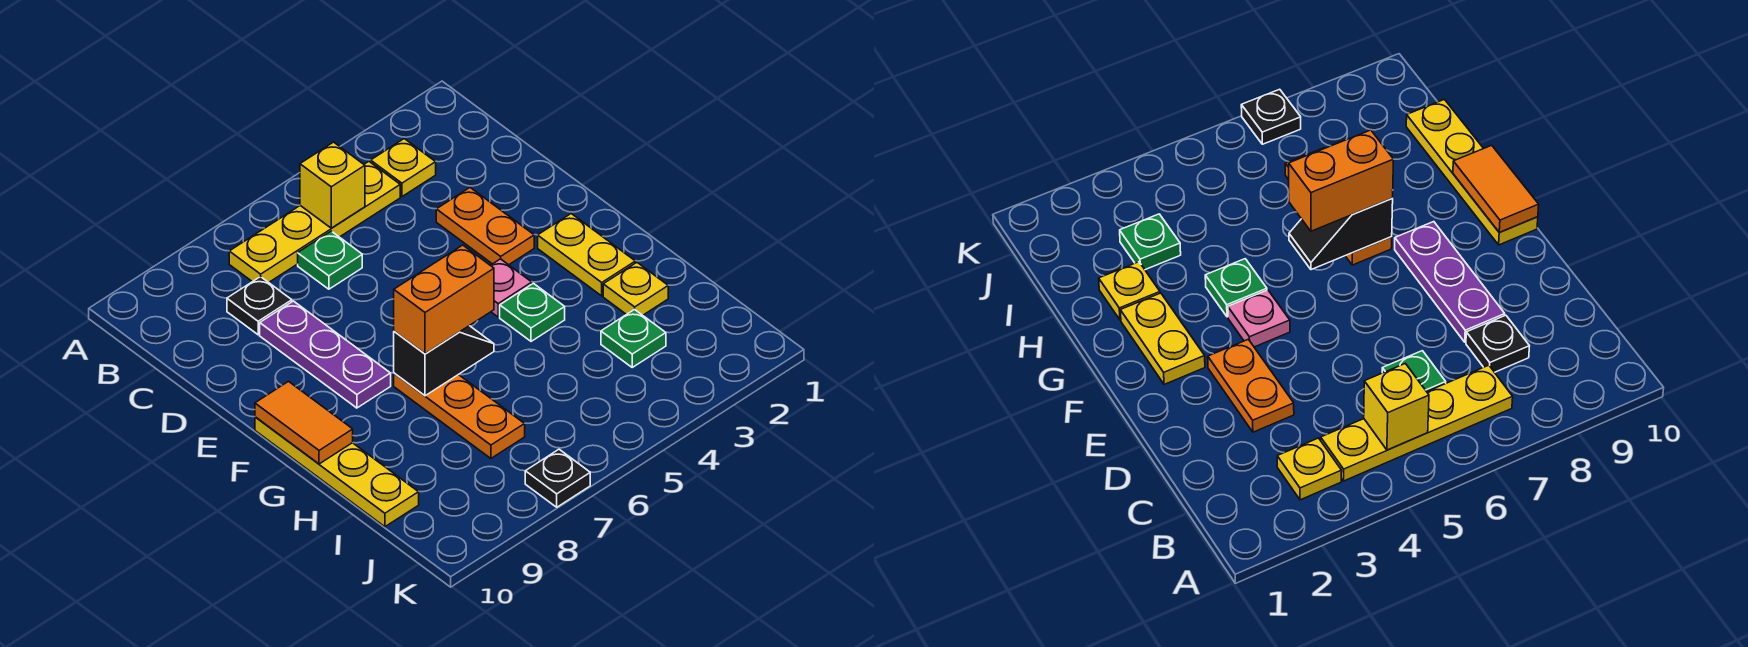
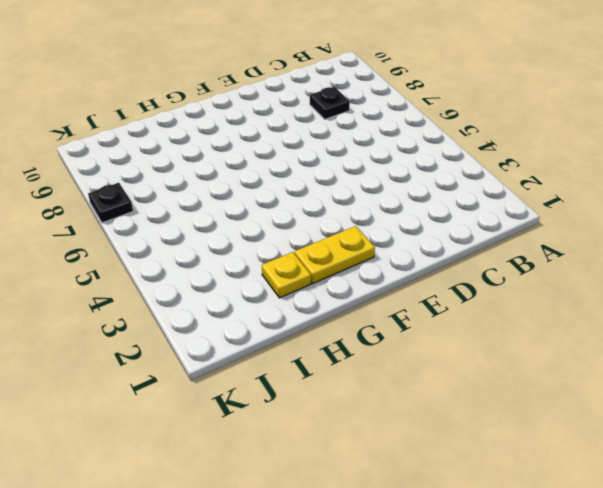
none -> yellow 1x1 plate [371,139,436,197]
none -> yellow 1x4 plate [229,161,400,282]
none -> green 1x1 plate [298,231,362,289]

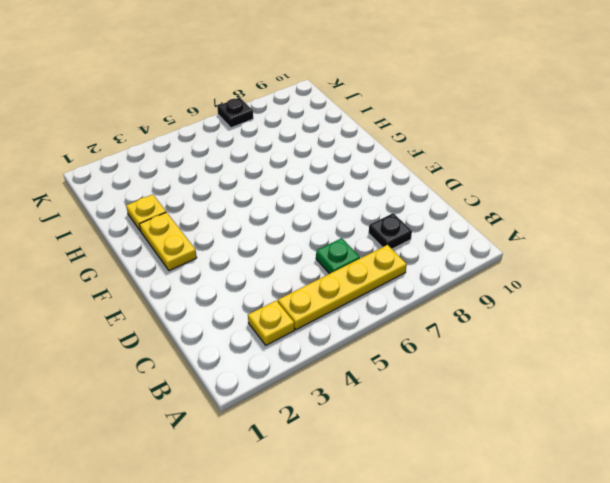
none -> orange 1x2 plate [436,188,534,265]
none -> purple 1x3 plate [260,301,391,408]
none -> pink 1x1 plate [491,259,532,317]

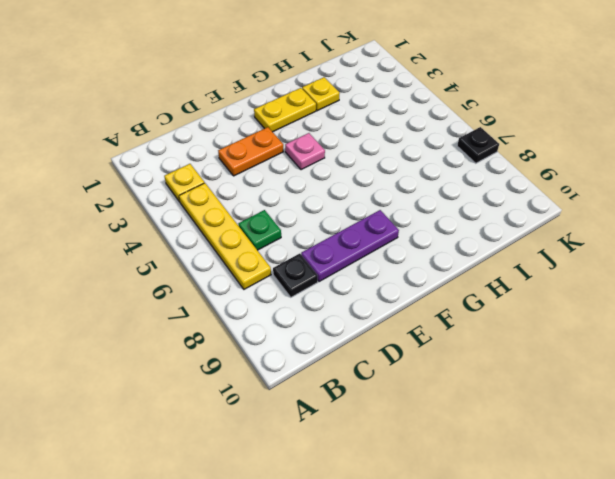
none -> yellow 1x4 plate [255,417,419,527]
none -> green 1x1 plate [500,283,565,341]
none -> orange 1x3 plate [394,373,525,458]

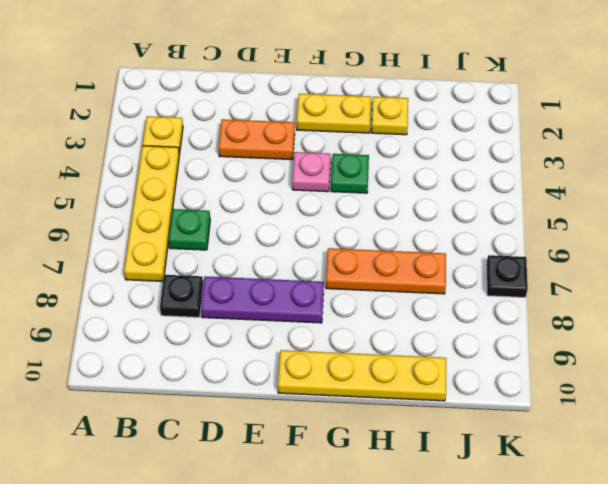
none -> green 1x1 plate [601,309,666,367]
none -> yellow 1x1 brick [300,142,365,228]
none -> orange 1x2 tile [255,382,353,464]

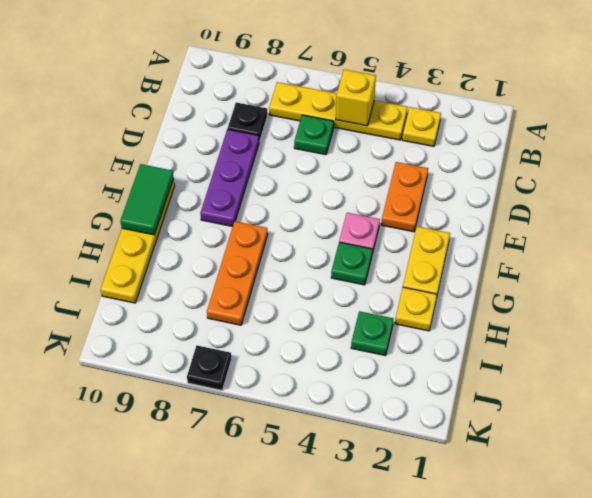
green 1x2 tile [120,164,174,235] -> orange 1x2 tile [255,382,353,464]
none -> black 1x2 slope [394,326,494,396]
none -> orange 1x2 brick [394,245,494,354]

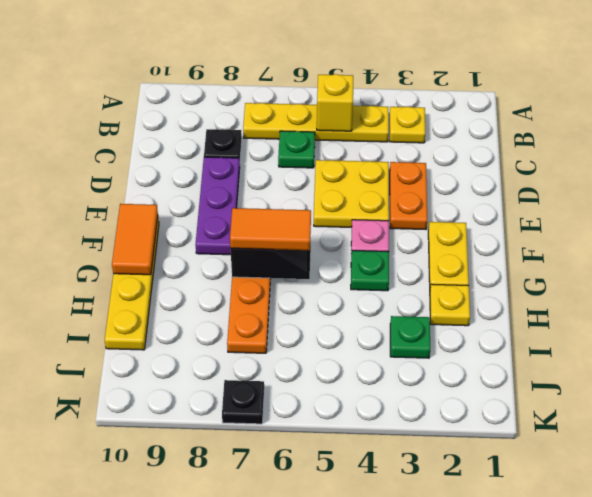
yellow 2x2 plate [314,160,389,227] -> none
orange 1x2 tile [230,208,311,250] -> orange 1x2 brick [394,245,494,354]

